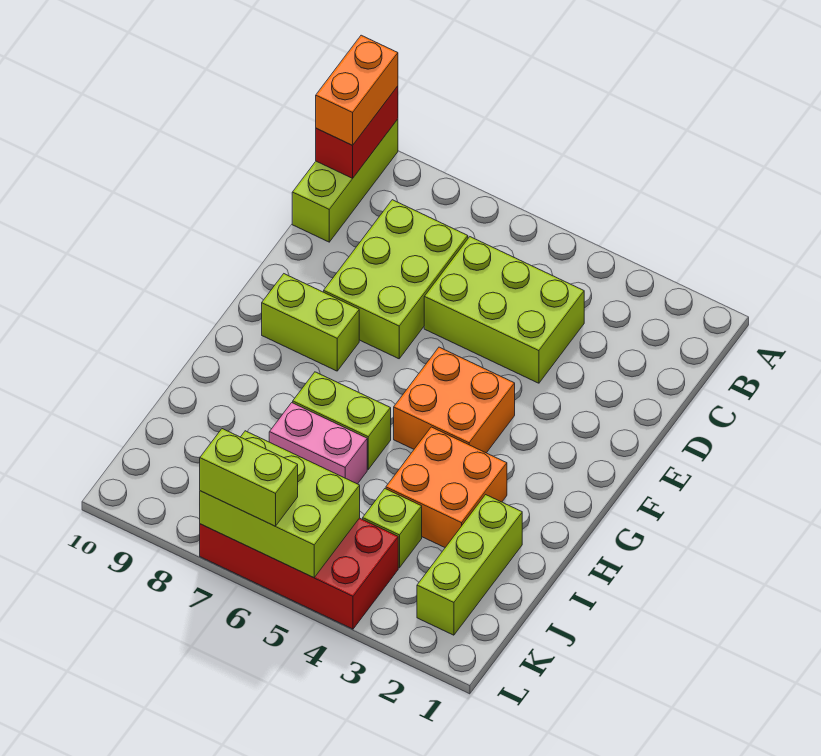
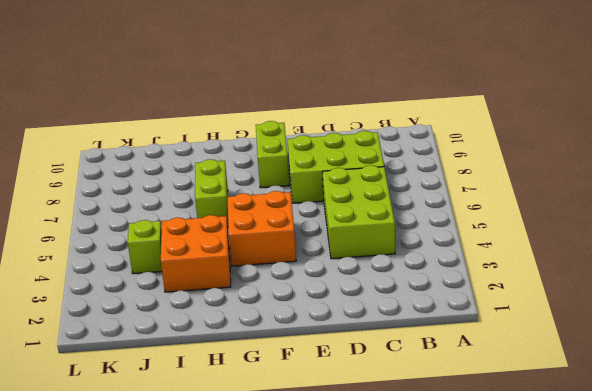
none -> lime 1x3 brick [292,119,398,242]
none -> lime 1x3 brick [417,495,522,635]
none -> pink 1x2 brick [269,403,367,484]

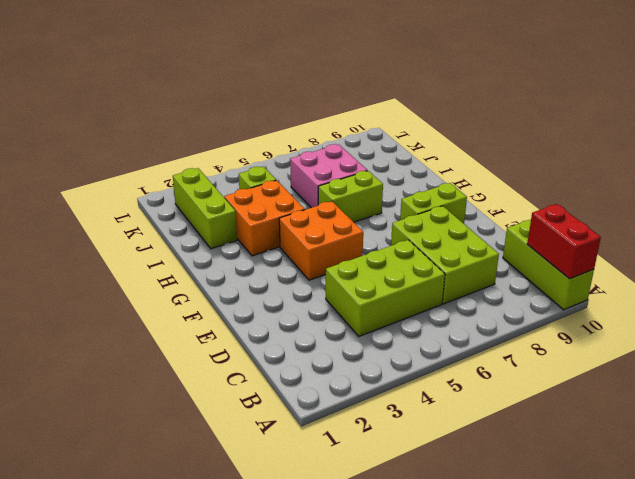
pink 2x2 brick [290,144,367,208] -> pink 1x2 brick [269,403,367,484]
none -> red 2x4 brick [200,518,398,629]
none -> lime 2x3 brick [200,431,360,578]
none -> orange 1x2 brick [316,35,398,145]

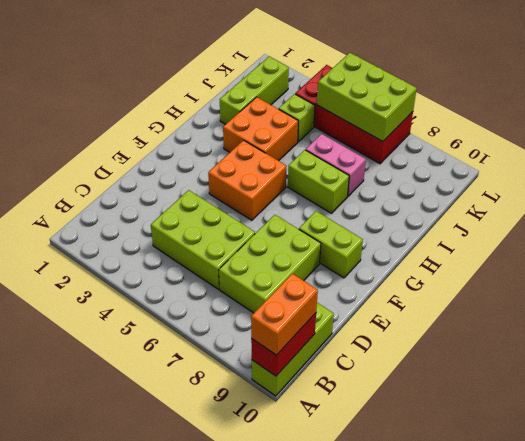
none -> lime 1x2 brick [200,429,298,526]

